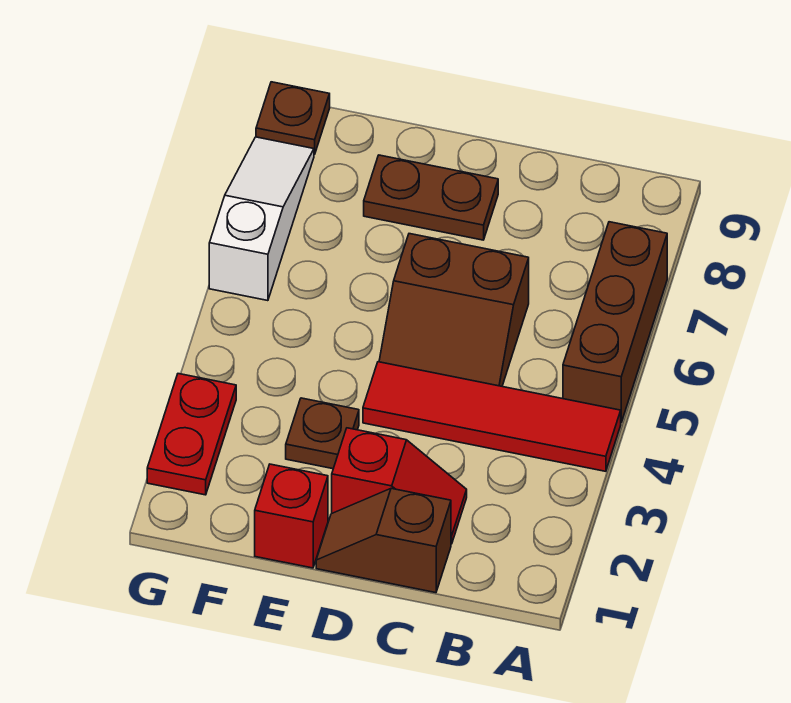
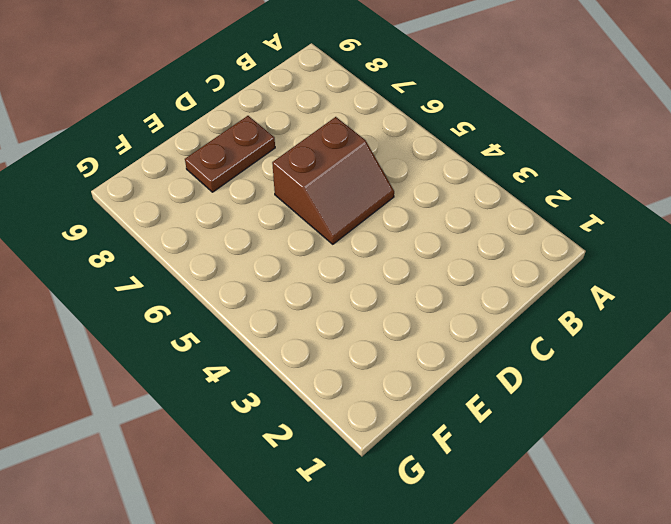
none -> red 1x4 tile [363,362,621,471]
none -> brown 1x3 brick [563,222,667,422]

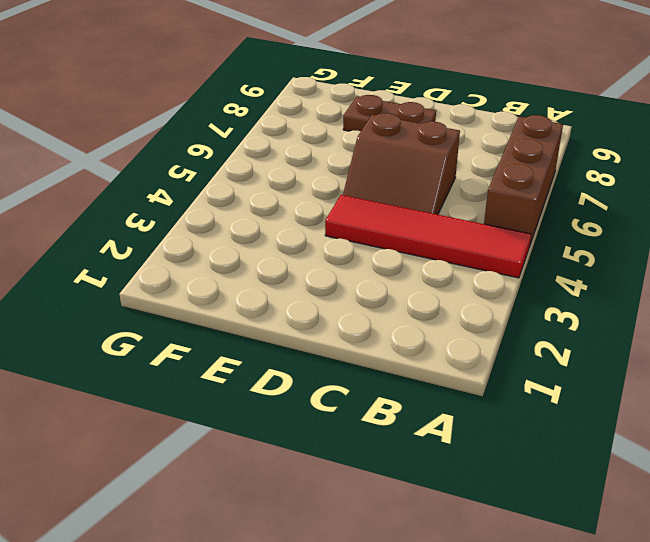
none -> brown 1x2 slope [316,488,451,593]
none -> red 1x2 slope [332,428,467,544]

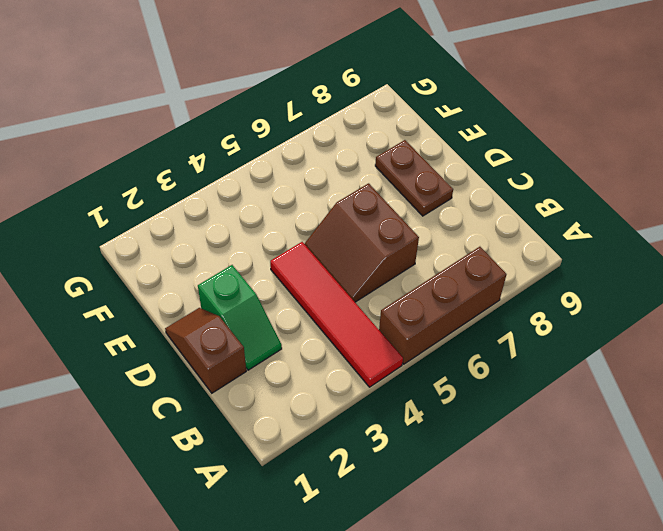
green 1x2 slope [198,265,282,370] -> red 1x2 slope [332,428,467,544]
none -> red 1x1 brick [255,464,328,568]
none -> brown 1x1 plate [286,398,359,469]

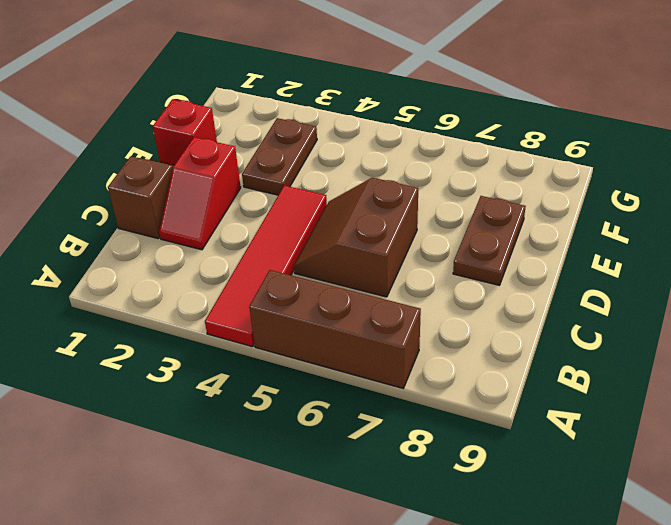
brown 1x2 plate [242,118,317,195] -> brown 1x1 plate [286,398,359,469]
none -> red 1x2 plate [147,374,236,495]
none -> white 1x3 slope [209,137,314,301]

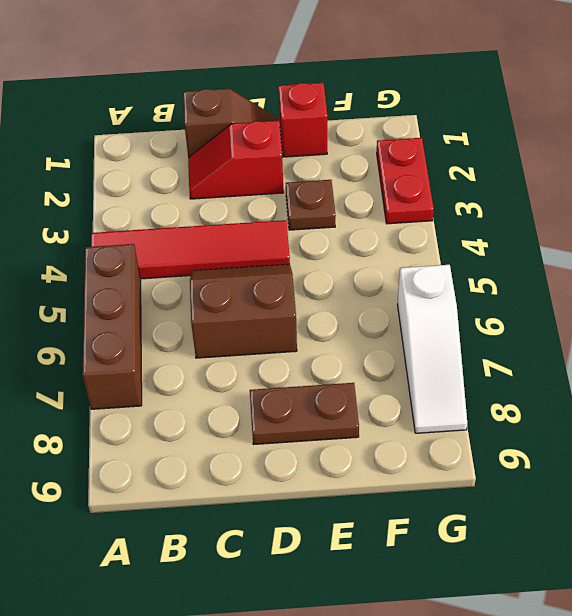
none -> brown 1x1 plate [256,82,330,155]

